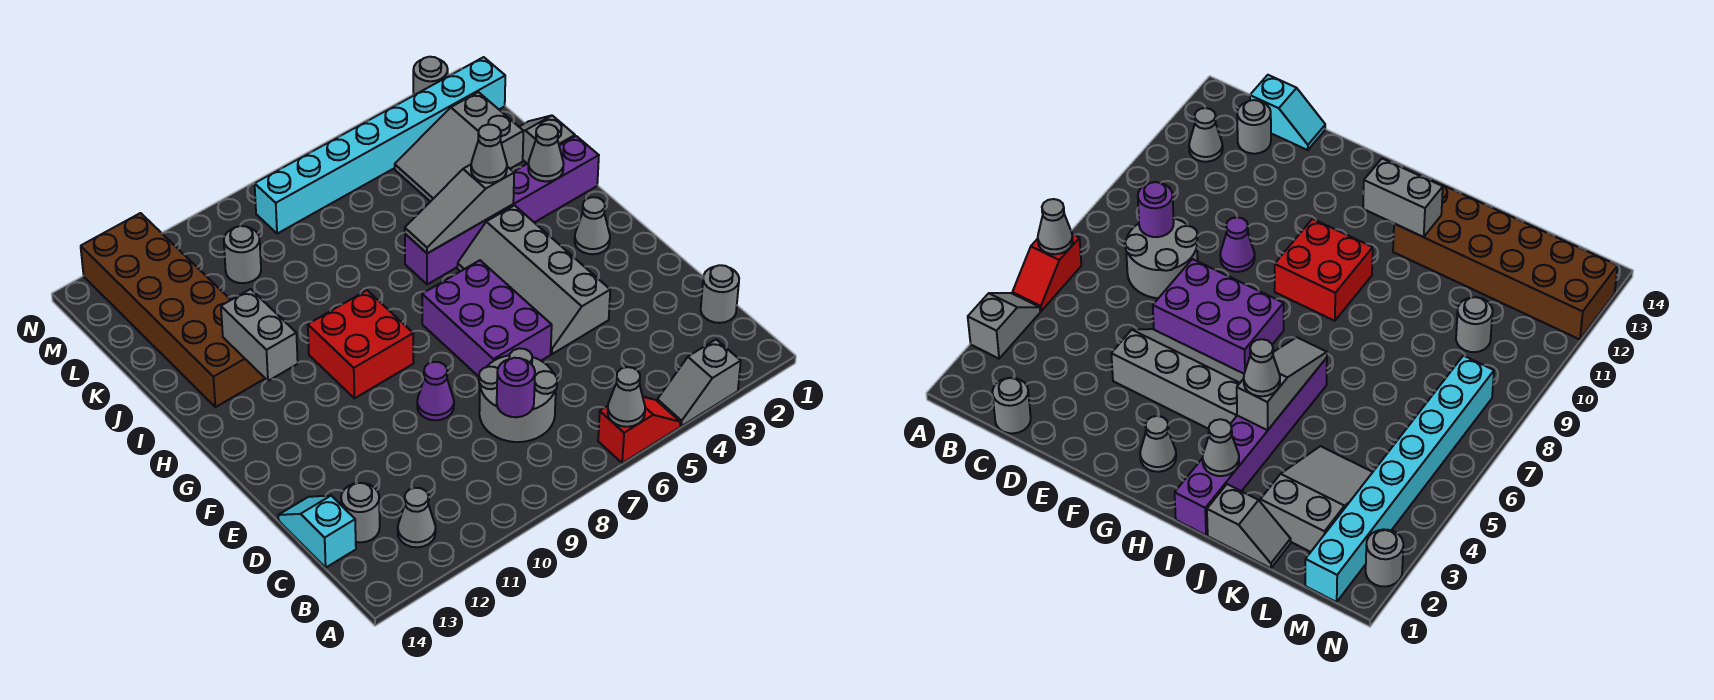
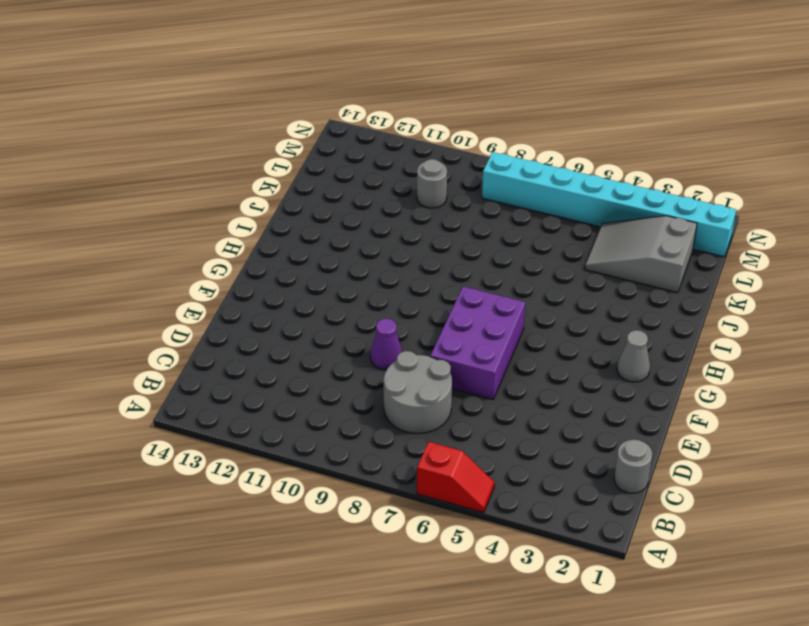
none -> grey 1x2 slope [657,339,741,426]
none -> grey 1x1 cone [398,488,436,547]
none -> grey 1x1 round brick [341,483,380,542]

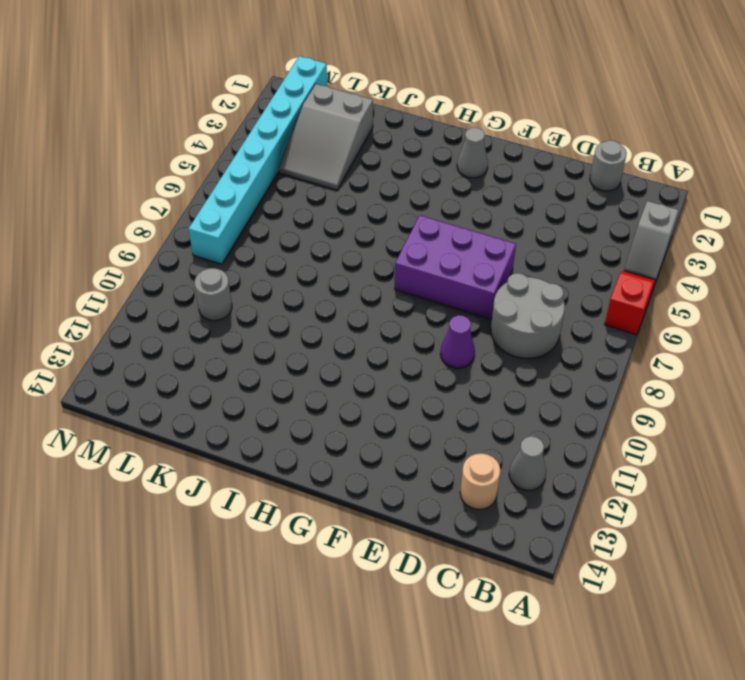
tan 1x1 round brick [460,453,500,509] -> grey 1x1 round brick [341,483,380,542]
none -> cyan 1x2 slope [278,495,356,567]
none -> grey 2x4 slope [457,205,610,354]
none -> red 2x2 brick [308,290,413,398]

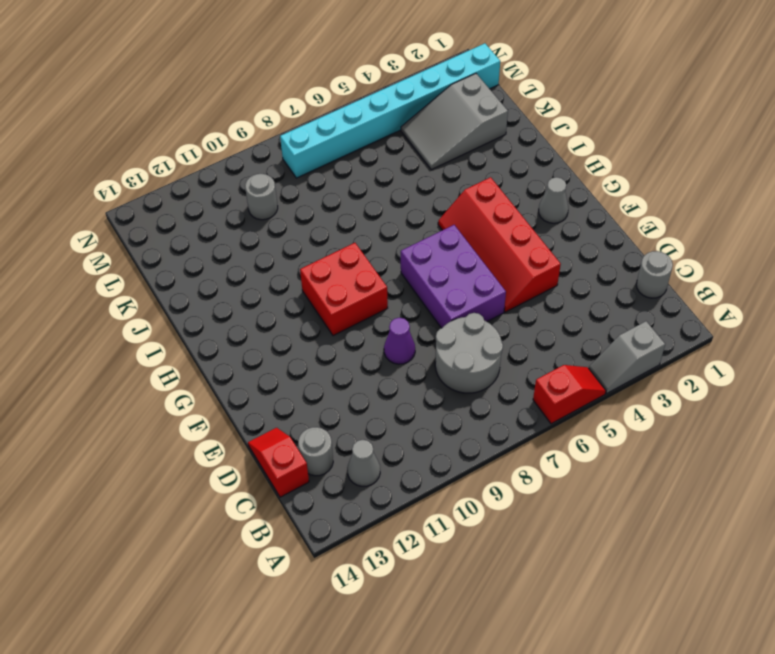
red 1x2 slope [248,428,309,497] -> cyan 1x2 slope [278,495,356,567]
red 2x4 slope [438,177,561,312] -> grey 2x4 slope [457,205,610,354]
none -> purple 1x6 brick [405,136,599,284]
none -> brown 2x6 brick [81,213,265,407]
none -> grey 1x2 slope [519,116,575,164]

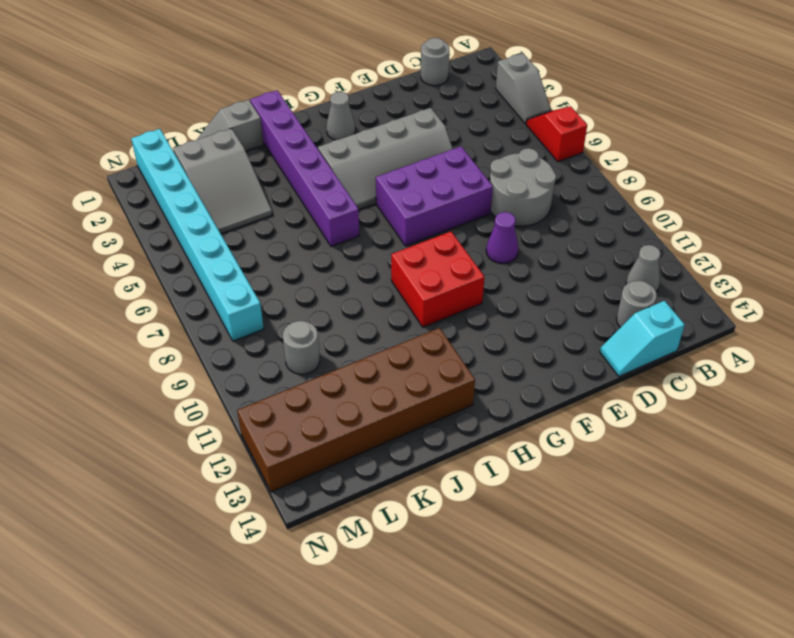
none -> grey 1x1 round brick [413,57,448,95]
none -> grey 1x1 cone [608,367,645,427]
none -> purple 1x1 round brick [497,358,535,417]

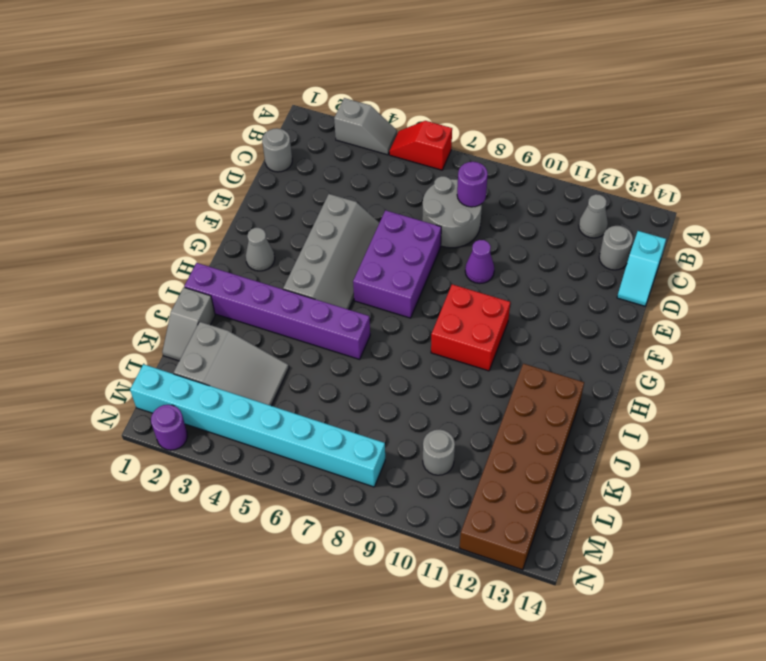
purple 1x1 round brick [151,405,188,450] -> grey 1x1 round brick [413,57,448,95]
none -> grey 1x1 cone [608,367,645,427]
none -> grey 1x2 brick [221,289,298,381]
none -> grey 1x1 cone [528,124,564,181]

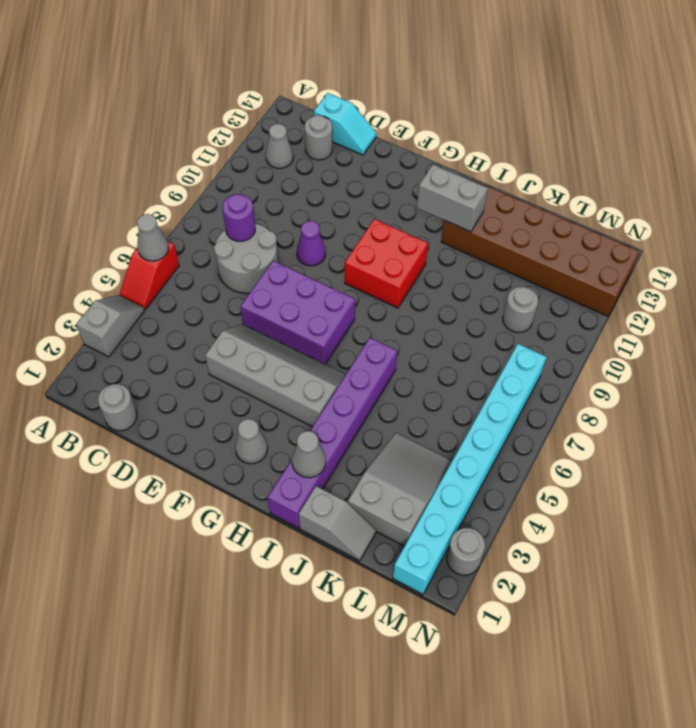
none -> grey 1x3 slope [405,165,514,253]
none -> grey 1x1 cone [471,125,507,183]

